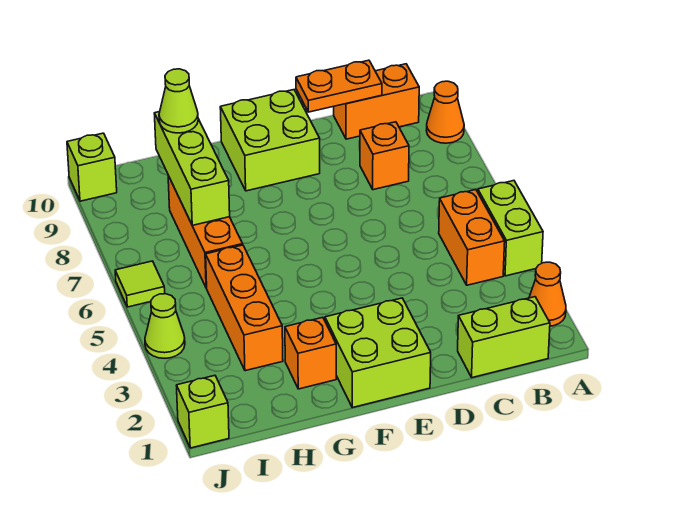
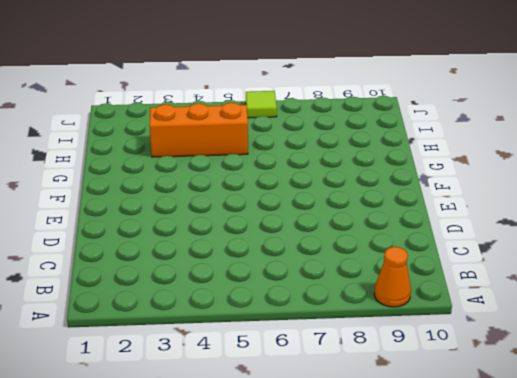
none -> orange 1x1 cone [529,262,566,326]
none -> lime 1x2 brick [478,181,543,276]
none -> lime 1x2 brick [458,297,550,378]

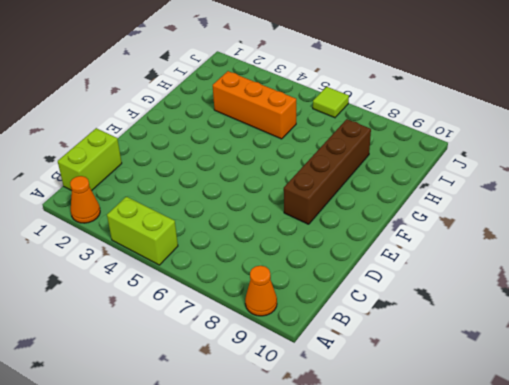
brown 1x4 brick [284,119,371,224] -> orange 1x3 brick [168,176,243,288]
none -> orange 1x2 brick [439,190,505,285]
none -> orange 1x2 brick [334,64,419,139]
none -> orange 1x1 brick [360,122,409,190]

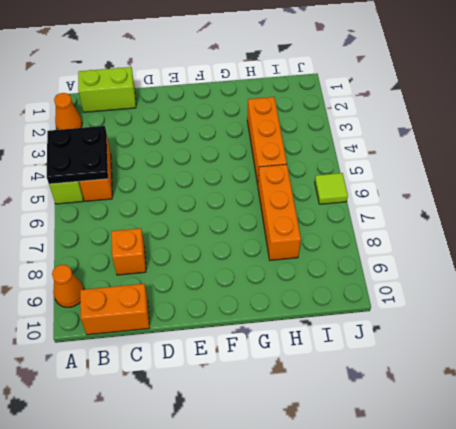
black 2x2 plate [47,126,108,184] -> none
none -> lime 2x2 brick [325,298,431,408]
none -> lime 2x2 brick [220,90,320,191]
none -> orange 1x1 brick [285,317,336,389]

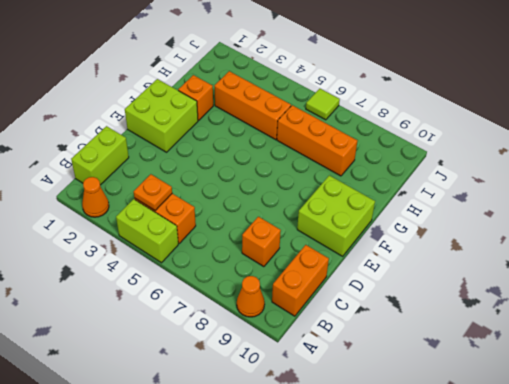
orange 1x1 plate [134,174,172,210] -> none
none -> lime 1x1 brick [176,376,229,448]
none -> lime 1x1 cone [145,294,185,358]
none -> lime 1x1 brick [67,133,117,201]

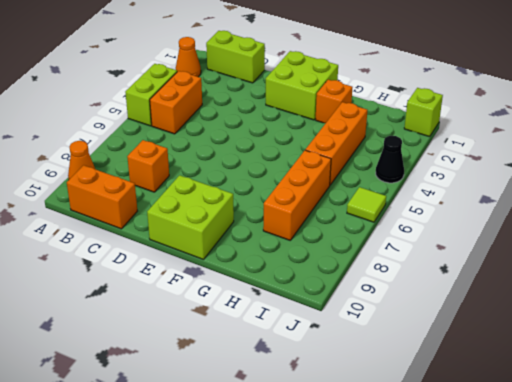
black 1x1 cone [376,136,404,183] -> lime 1x1 cone [145,294,185,358]
none -> lime 1x1 brick [67,133,117,201]
none -> orange 1x2 plate [296,60,382,112]
none -> lime 1x3 brick [154,112,230,225]

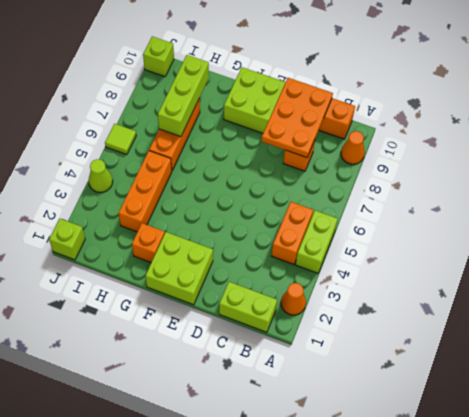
orange 2x3 plate [261,78,333,157] -> orange 1x2 plate [296,60,382,112]
none -> lime 1x1 cone [159,69,198,133]

